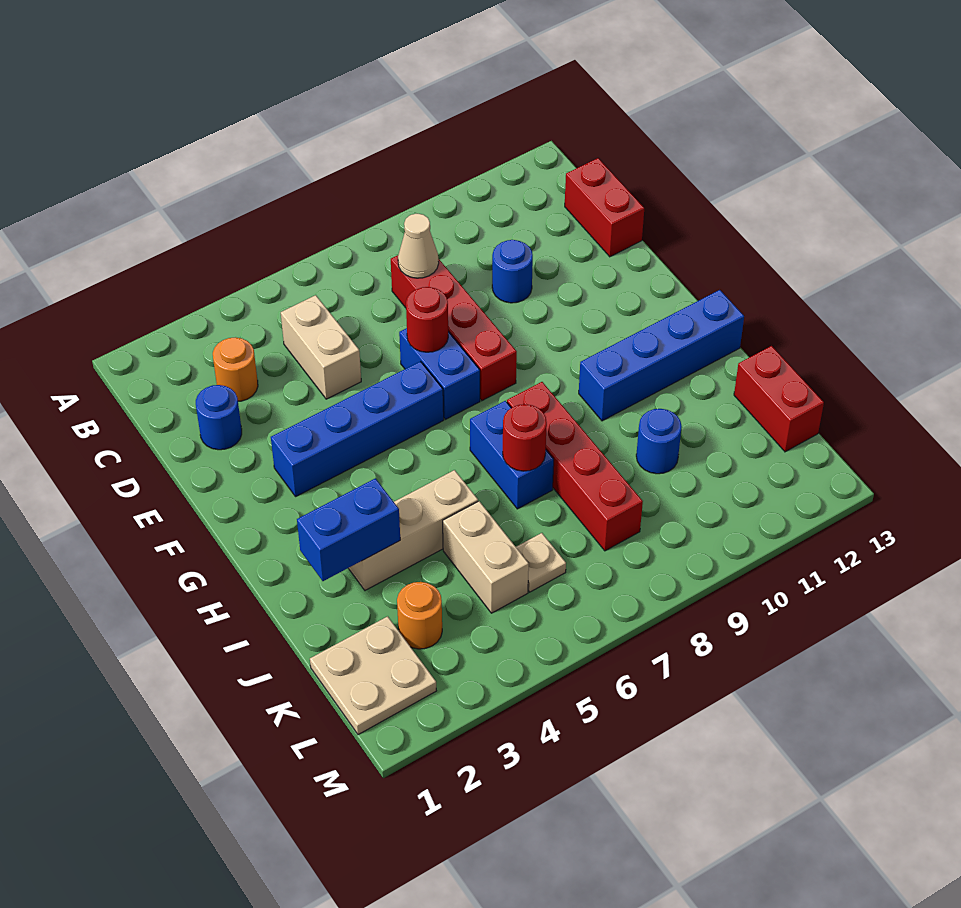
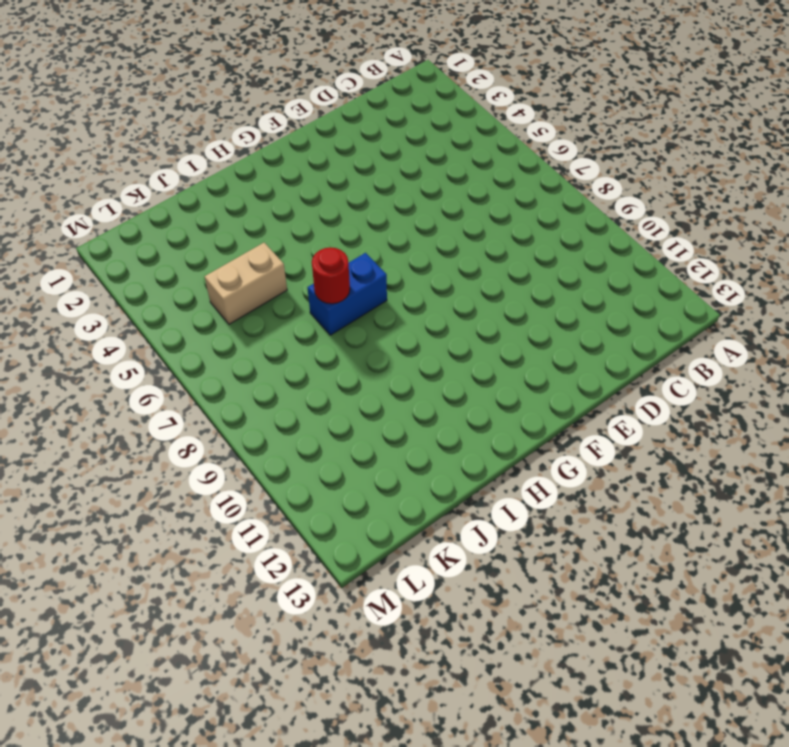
none -> orange 1x1 round brick [213,337,258,401]
none -> tan 1x2 brick [281,295,361,399]
none -> red 1x4 brick [391,255,517,401]

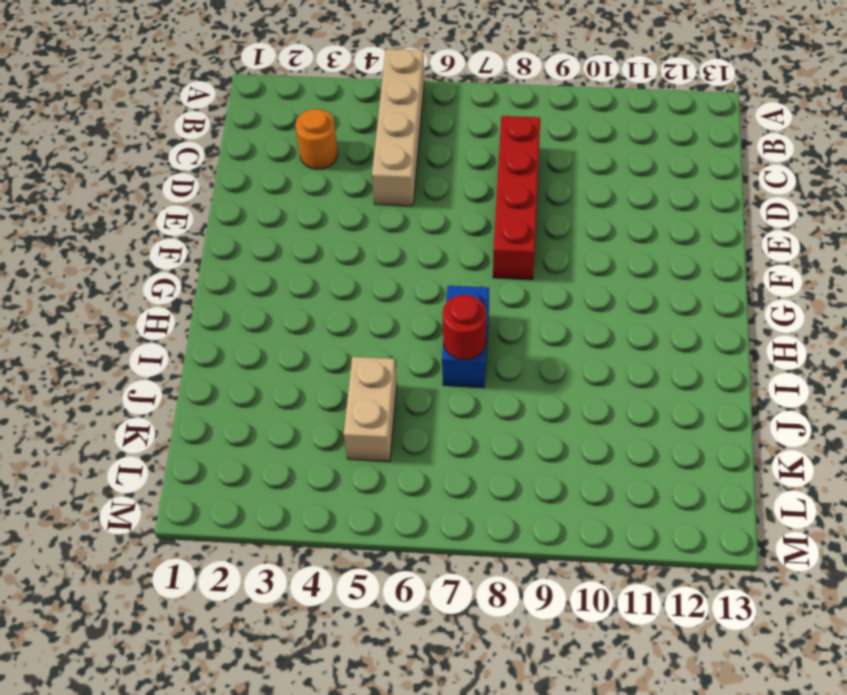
tan 1x4 brick [372,49,425,206] -> tan 1x2 brick [281,295,361,399]
none -> red 1x2 brick [565,158,644,257]
none -> blue 1x1 round brick [196,385,242,450]
none -> blue 1x1 round brick [492,240,533,303]

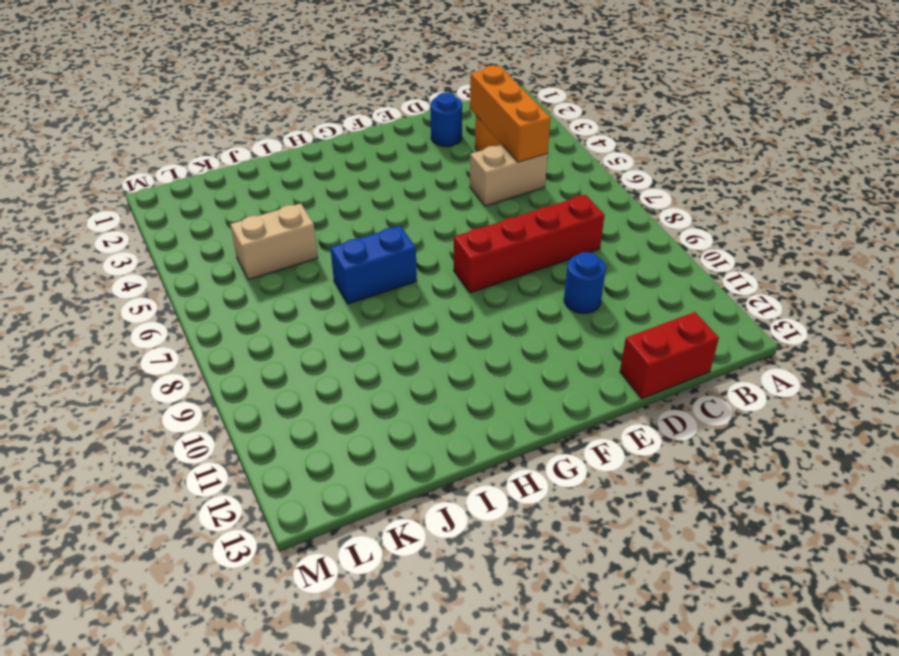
orange 1x3 brick [470,65,551,162] -> none
none -> blue 1x2 brick [399,328,480,419]
none -> blue 1x4 brick [271,362,444,496]
none -> red 1x4 brick [507,382,643,551]

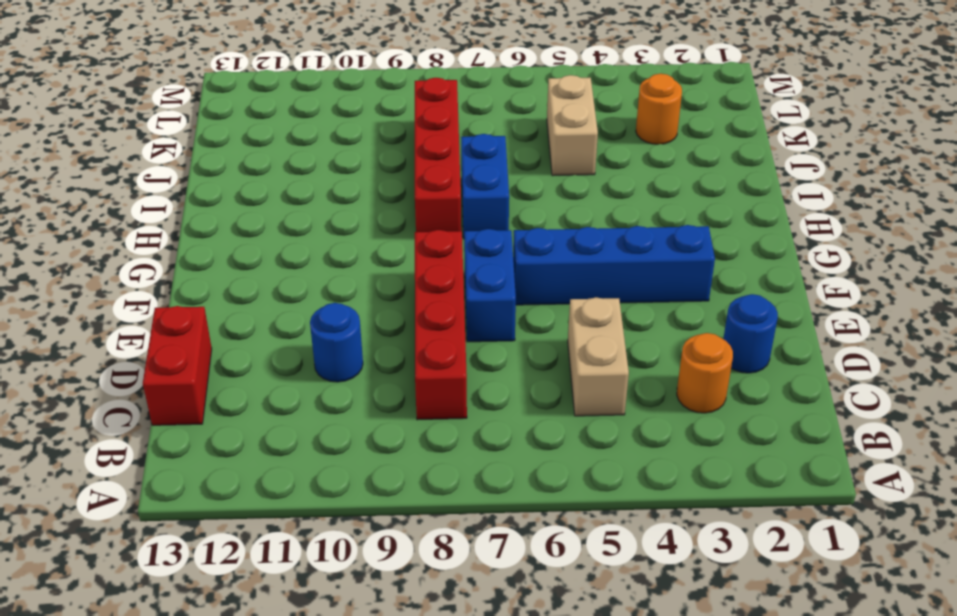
none -> blue 1x4 brick [579,290,744,421]
none -> tan 1x3 brick [349,470,478,590]
none -> blue 1x1 round brick [636,409,682,474]

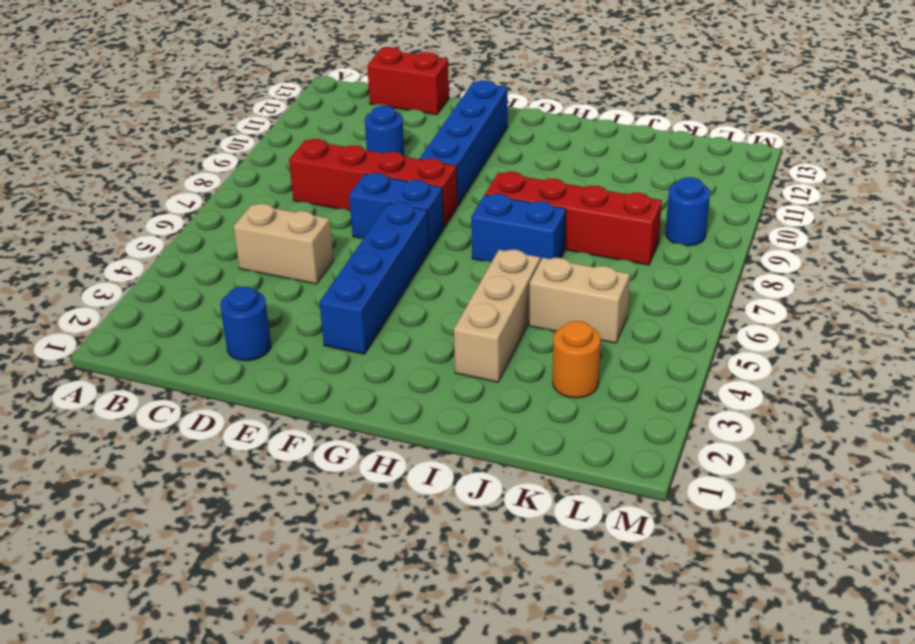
blue 1x4 brick [420,80,508,206] -> blue 1x4 brick moved to [579,290,744,421]
blue 1x1 round brick [665,177,710,246] -> blue 1x1 round brick moved to [636,409,682,474]
none -> orange 1x1 round brick [213,337,258,401]
none -> red 1x2 brick [734,346,824,452]
none -> tan 2x2 plate [310,616,436,735]

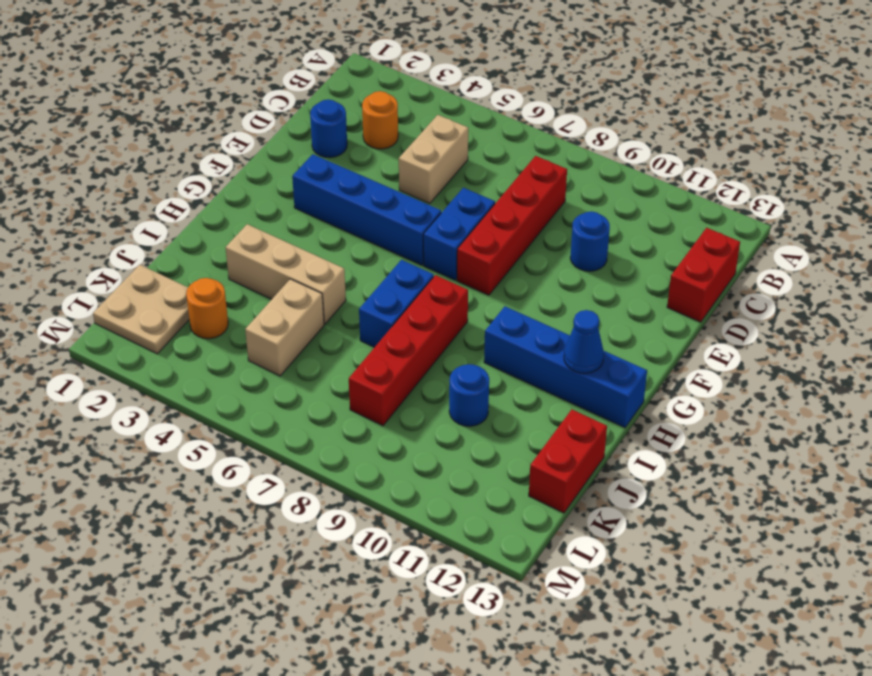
blue 1x1 cone [564,310,604,373] -> none
none -> tan 1x1 plate [516,533,566,592]
none -> tan 1x1 cone [398,214,439,278]
none -> red 1x1 round brick [406,287,448,352]

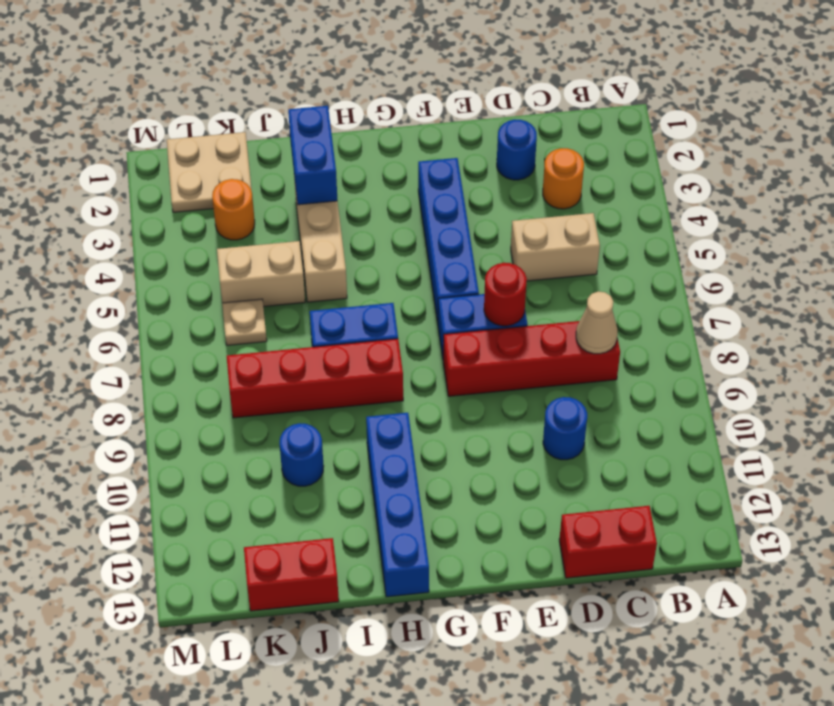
none -> red 1x1 round brick [503,404,547,471]

